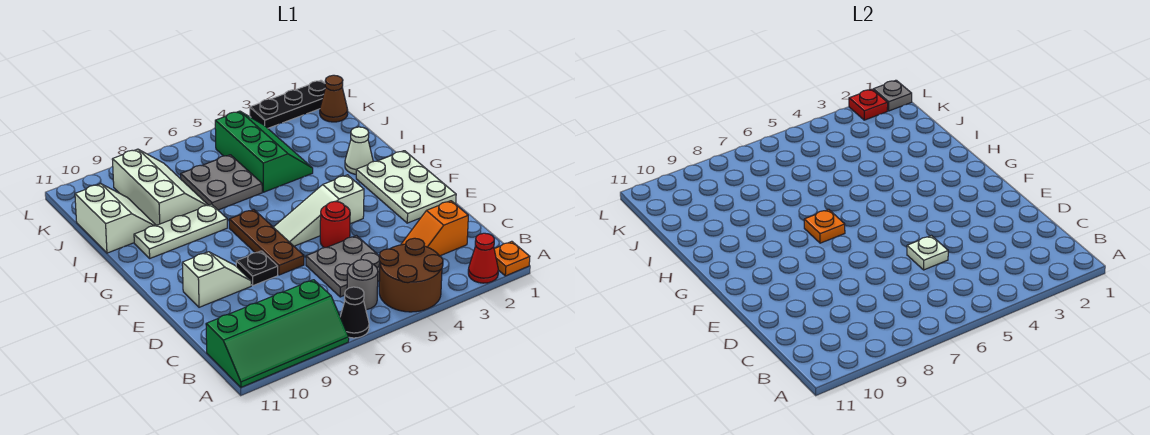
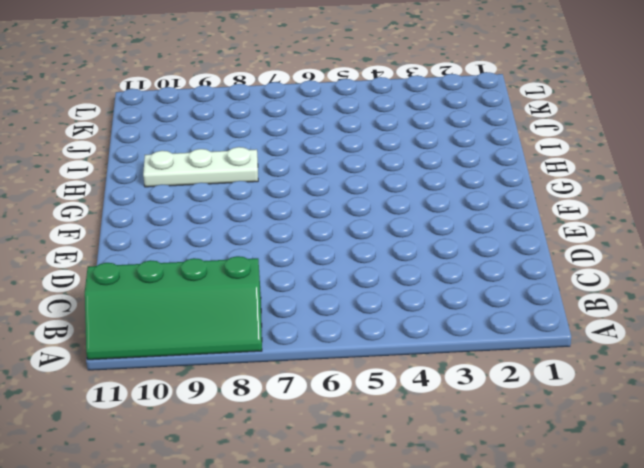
none -> orange 1x1 plate [494,241,530,276]
none -> red 1x1 cone [468,233,498,283]
none -> brown 2x2 round brick [379,238,443,312]

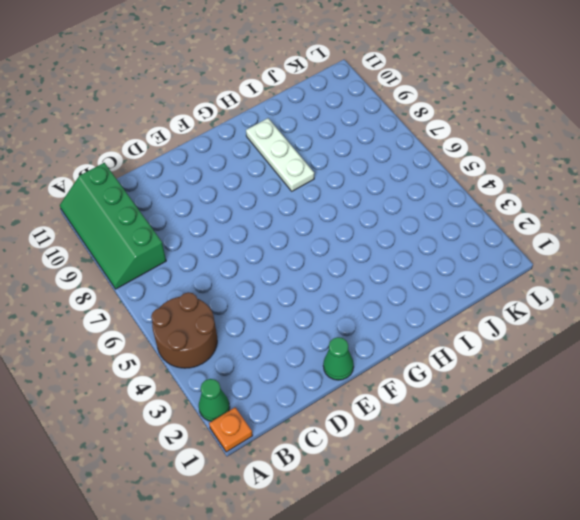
green 1x1 cone [199,379,230,421] -> red 1x1 cone [468,233,498,283]
green 1x1 cone [323,337,354,380] -> white 2x3 plate [356,151,456,223]
none -> black 1x1 cone [340,287,369,338]
none -> grey 1x1 round brick [347,260,378,310]
none -> orange 1x2 slope [401,201,468,256]

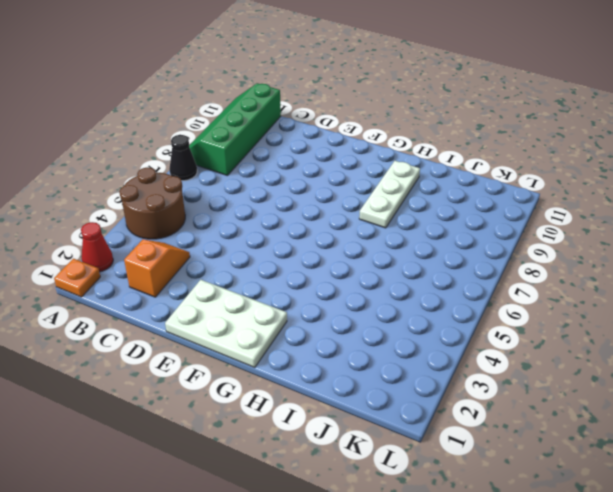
none -> grey 1x1 round brick [347,260,378,310]
none -> grey 2x2 plate [306,236,380,297]
none -> red 1x1 round brick [320,202,350,248]

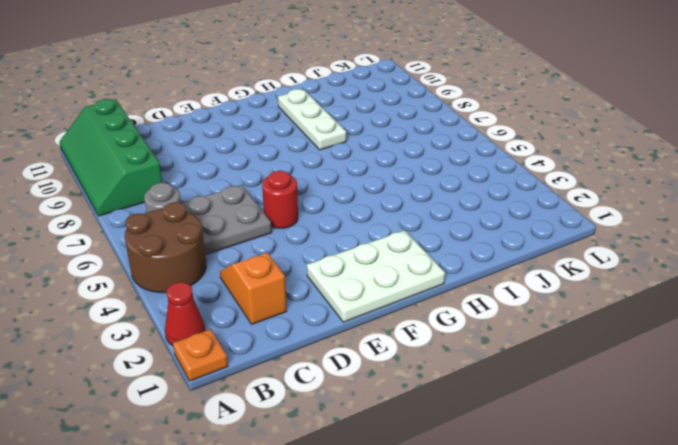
none -> black 1x1 cone [340,287,369,338]
none -> brown 1x3 plate [229,209,304,275]
none -> black 1x1 plate [236,251,278,286]

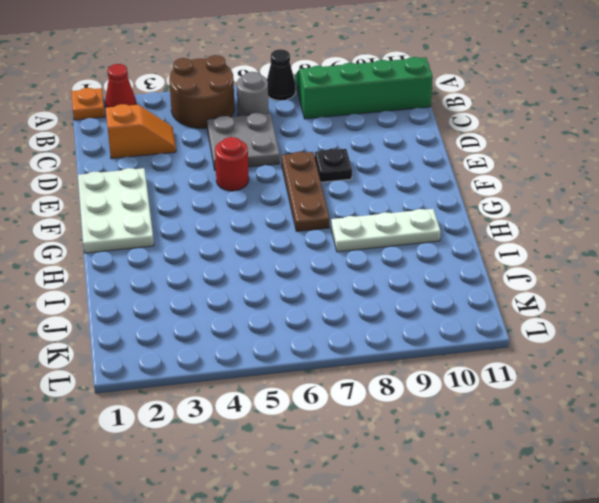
none -> white 1x2 slope [182,252,251,307]
none -> white 1x3 slope [274,175,364,246]
none -> white 1x1 cone [345,127,373,174]

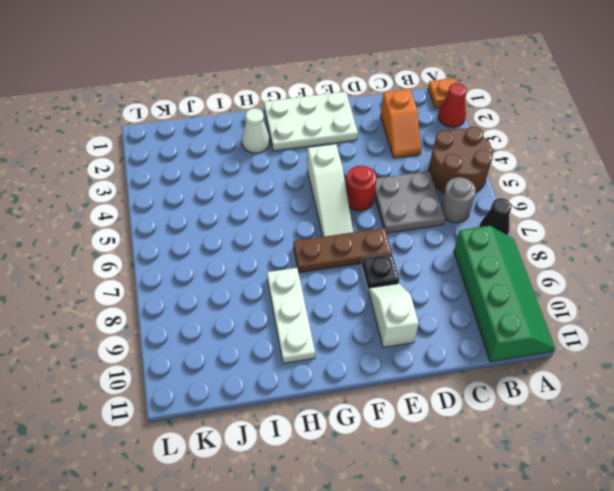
none -> green 2x3 slope [215,111,313,192]
none -> grey 2x2 plate [181,155,262,210]
none -> white 2x3 slope [112,149,208,225]

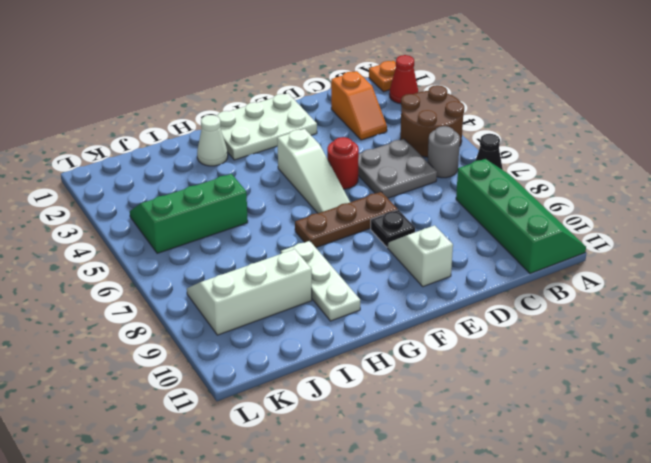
none -> grey 2x2 plate [181,155,262,210]
none -> white 2x2 slope [75,184,156,253]
none -> brown 1x1 cone [320,75,348,122]

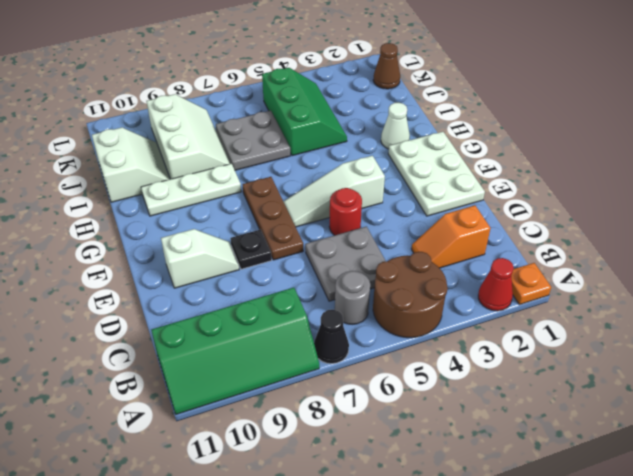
none -> black 1x3 plate [250,80,326,128]
none -> white 1x1 plate [907,236,948,270]
none -> orange 1x1 plate [804,209,845,243]

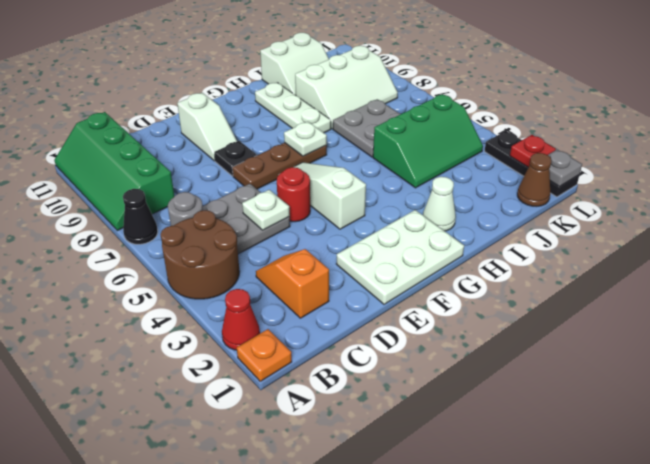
white 1x1 plate [284,122,327,156] -> orange 1x1 plate [804,209,845,243]

